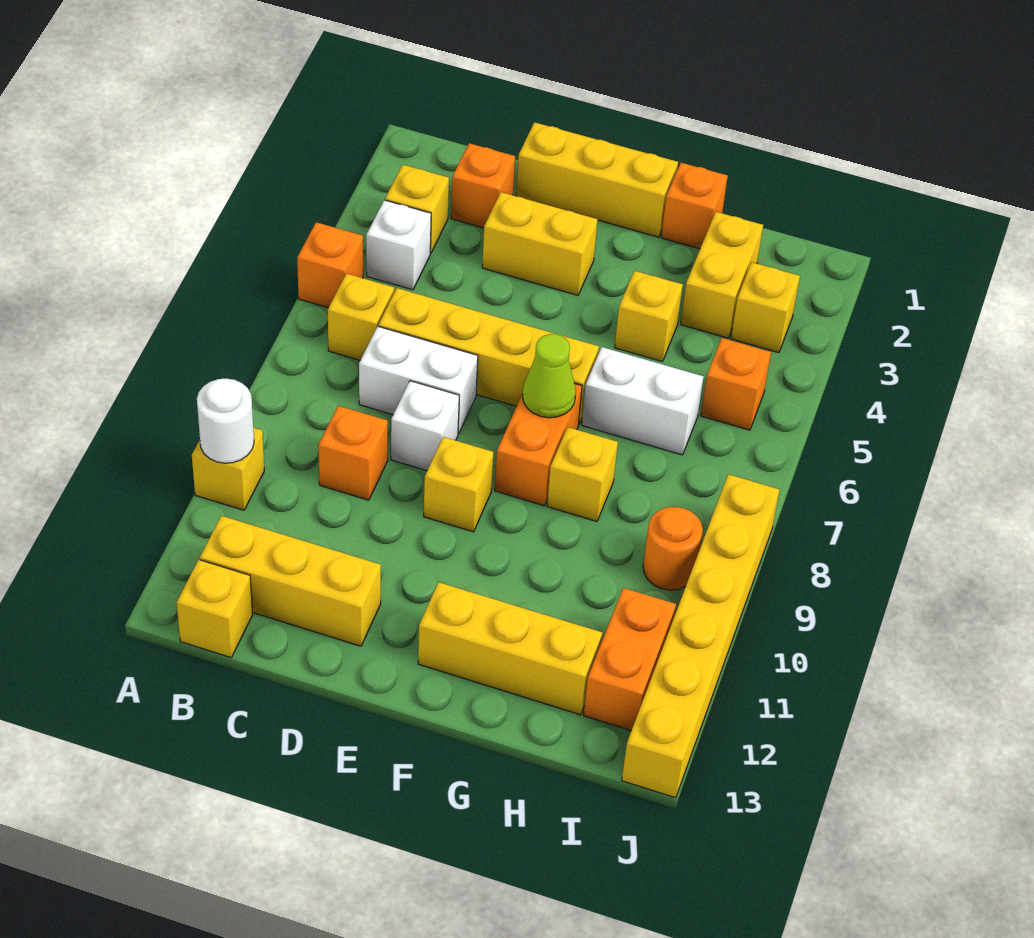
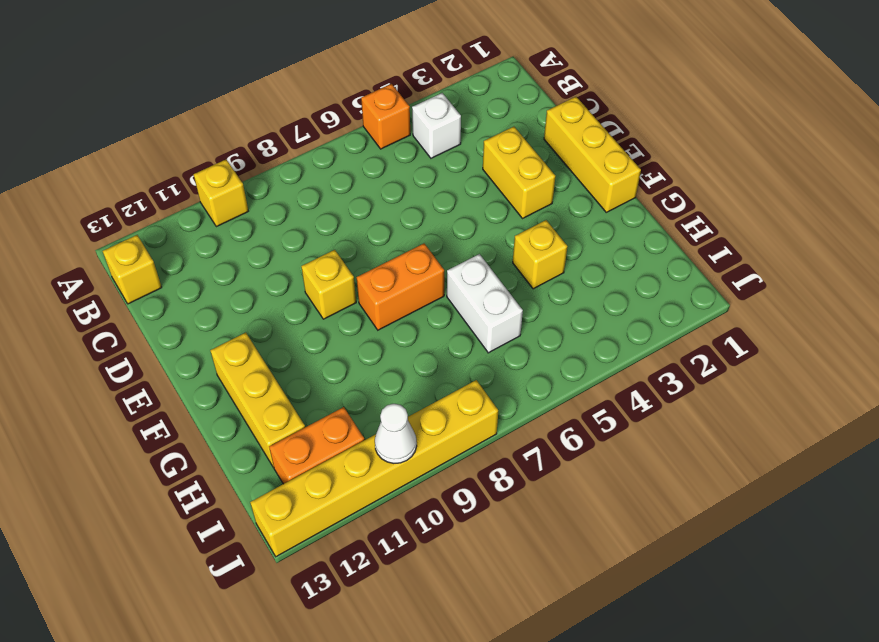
white 1x1 cone [375,404,417,463] -> none
none -> yellow 1x1 brick [385,165,449,253]
none -> yellow 1x1 brick [328,274,394,360]
none -> yellow 1x3 brick [200,516,381,646]

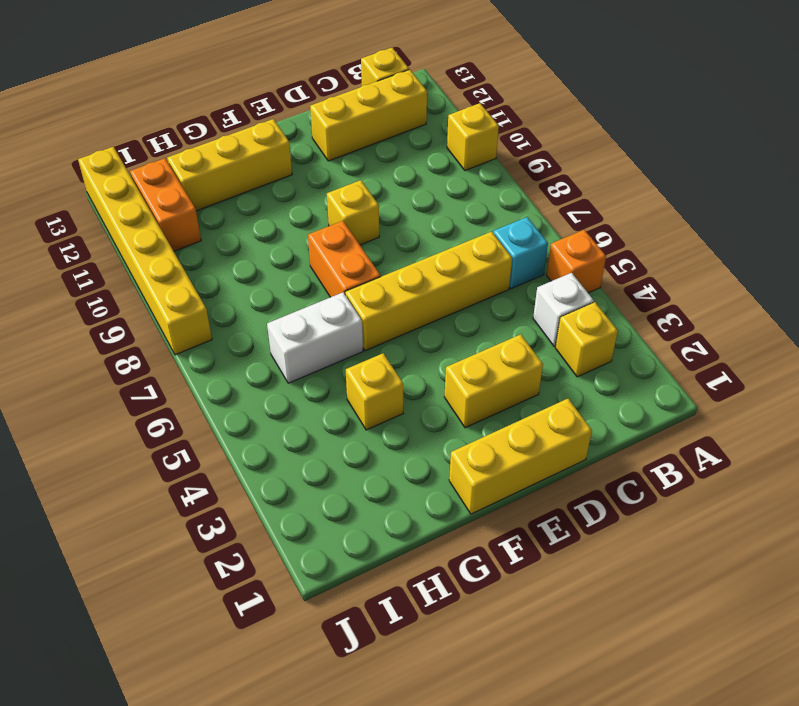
cyan 1x1 brick [493,217,548,289] -> yellow 1x1 brick [328,274,394,360]
none -> orange 1x1 brick [451,143,515,228]
none -> white 1x2 brick [359,327,478,434]
none -> orange 1x1 brick [318,406,388,500]

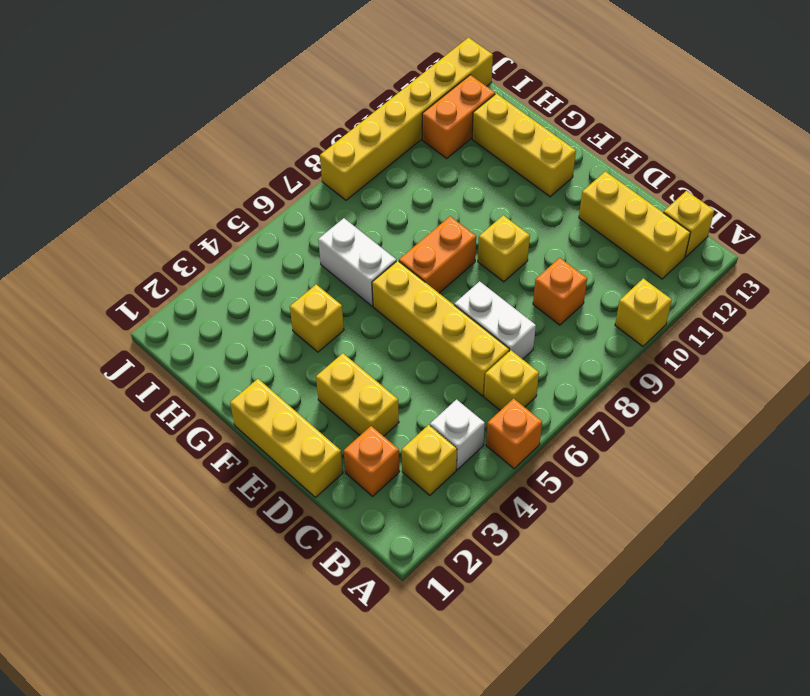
none -> white 1x1 brick [391,381,459,471]
none -> orange 1x1 brick [661,163,728,249]
none -> yellow 1x1 brick [547,427,618,521]

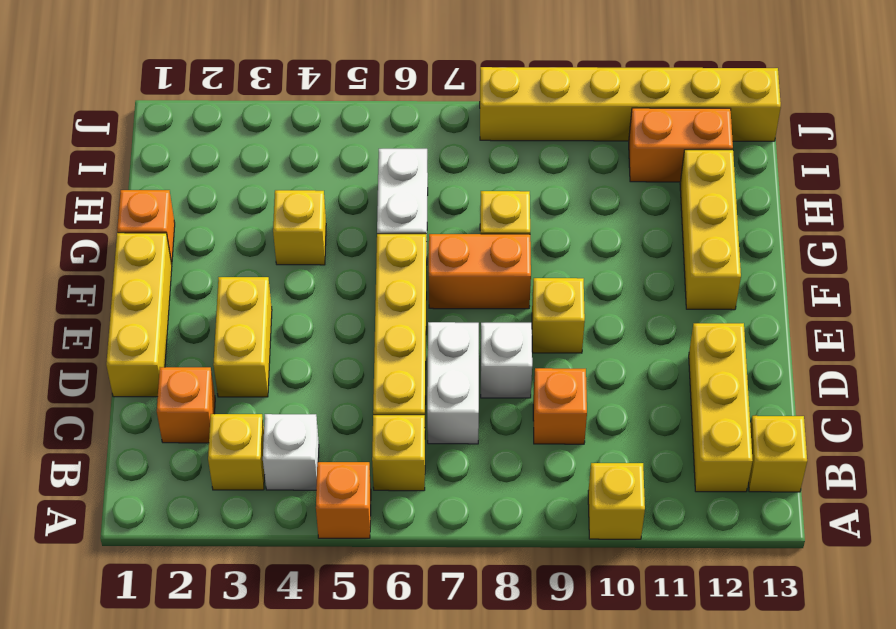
none -> yellow 1x2 brick [681,212,763,338]
none -> yellow 1x1 brick [731,262,800,353]
none -> orange 1x1 brick [701,338,771,430]

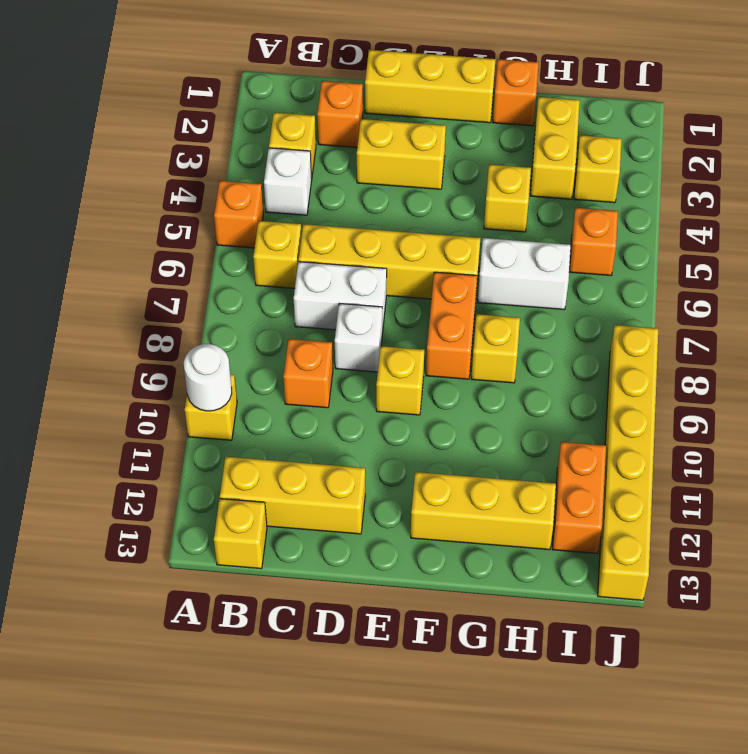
none -> orange 1x1 round brick [643,507,703,590]
none -> lime 1x1 cone [523,334,576,418]

